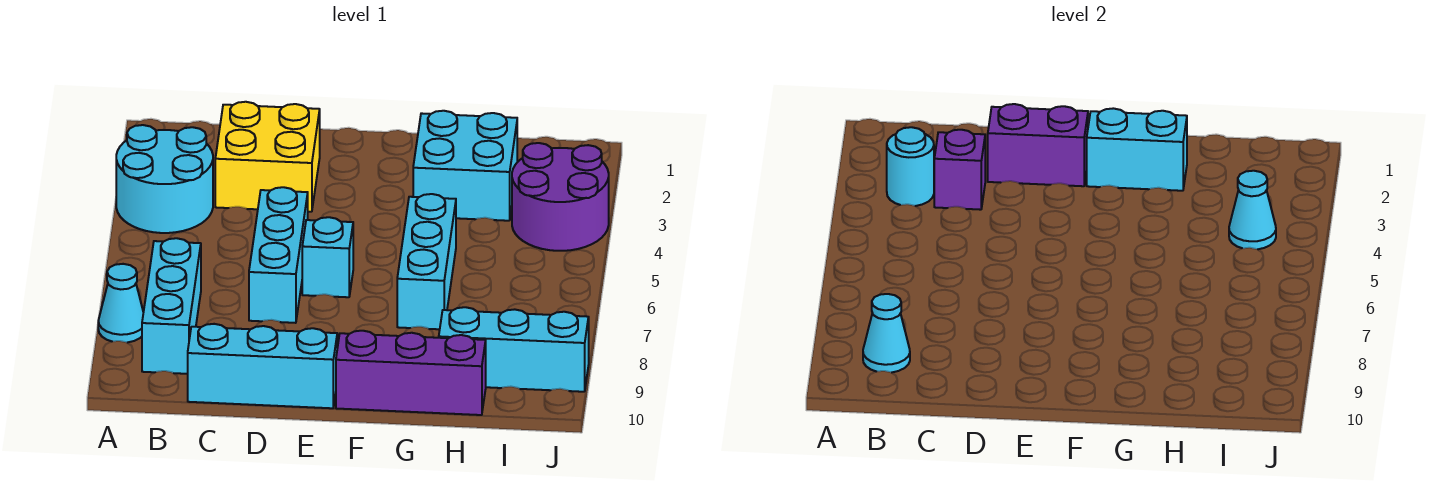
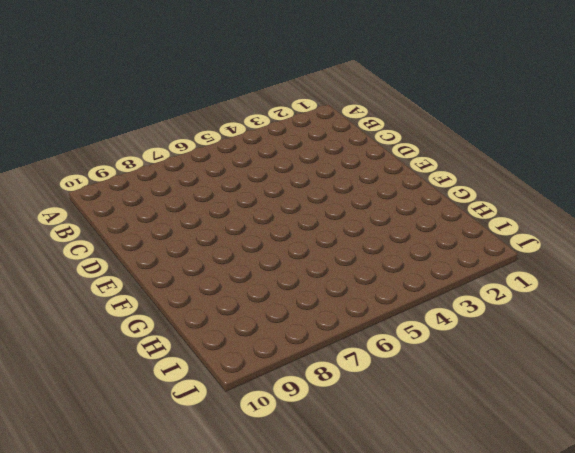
none -> cyan 2x2 round brick [116,125,213,233]
none -> cyan 1x1 cone [98,264,143,343]
none -> cyan 1x3 brick [142,238,201,374]

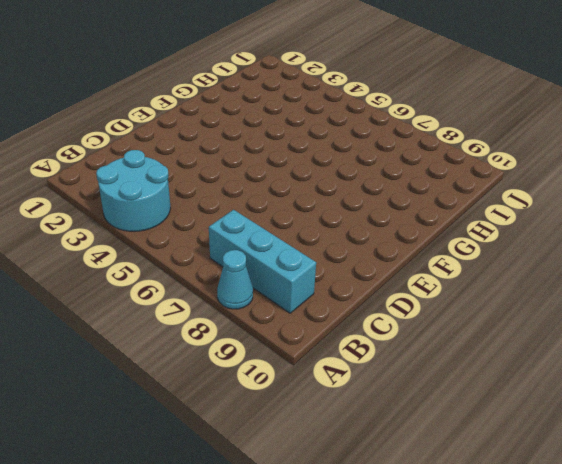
none -> yellow 2x2 brick [215,102,320,212]
none -> cyan 1x3 brick [188,324,337,408]
none -> cyan 1x3 brick [249,187,308,323]

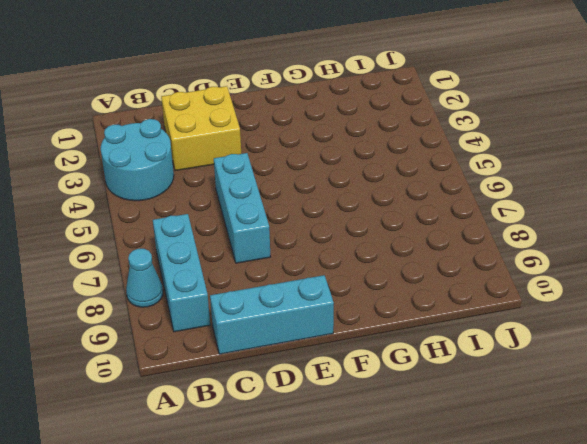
none -> cyan 1x1 brick [302,217,353,297]
none -> purple 1x3 brick [336,331,486,415]
none -> cyan 2x2 brick [413,111,517,221]

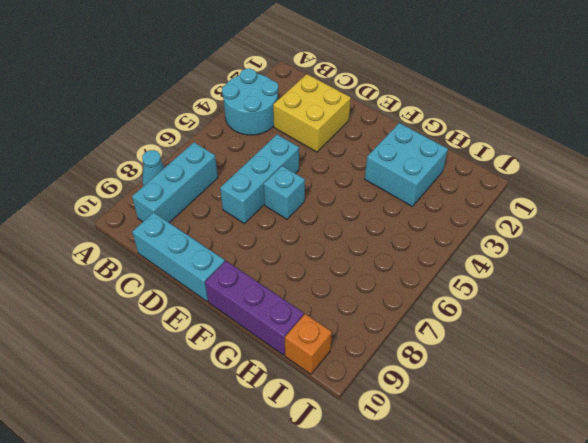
orange 1x1 brick [285,314,332,374] -> none
none -> cyan 1x3 brick [397,194,456,329]
none -> cyan 1x3 brick [439,307,589,392]
none -> purple 2x2 round brick [512,143,609,251]

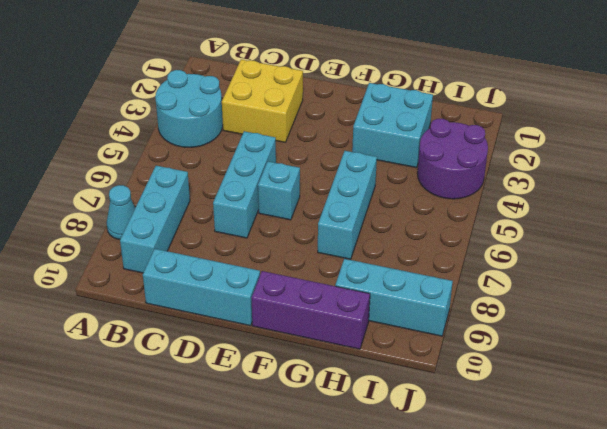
none -> cyan 1x1 round brick [887,127,934,206]
none -> cyan 1x1 cone [863,294,910,373]
none -> purple 1x1 brick [934,130,985,210]

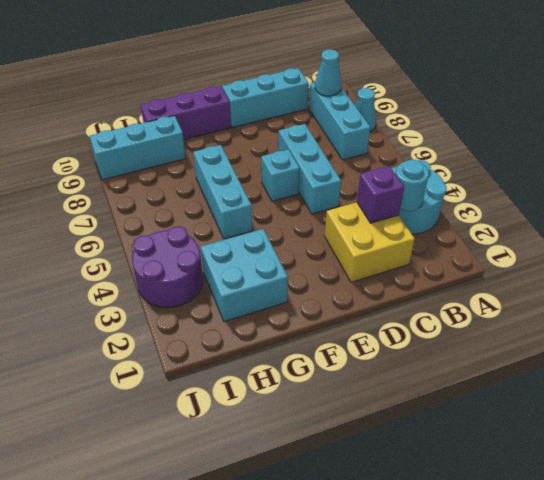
none -> purple 1x2 brick [988,104,1088,186]
none -> cyan 1x2 brick [1087,108,1187,191]
none -> cyan 1x1 cone [1229,171,1276,249]

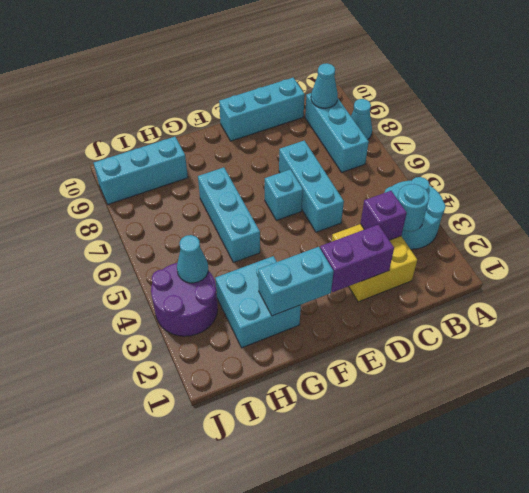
none -> purple 1x3 brick [336,331,486,415]

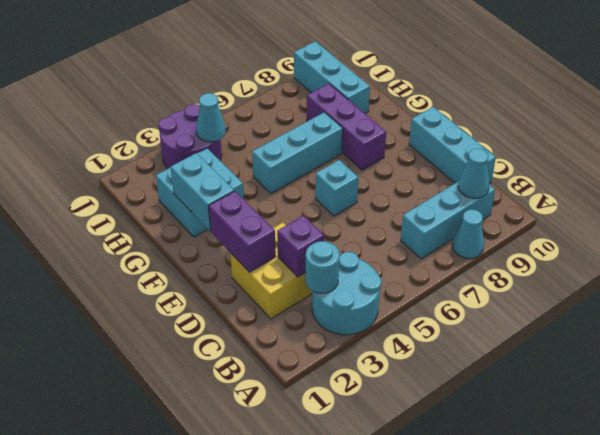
purple 1x3 brick [307,84,386,170] -> purple 1x3 brick moved to [336,331,486,415]
none -> cyan 1x3 brick [249,187,308,323]

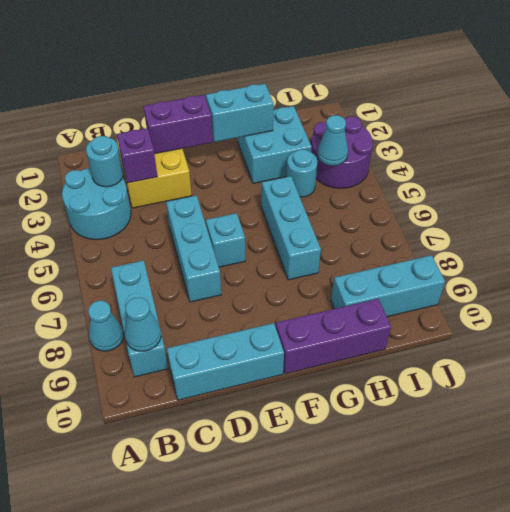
cyan 1x1 round brick [286,150,317,197] -> none

